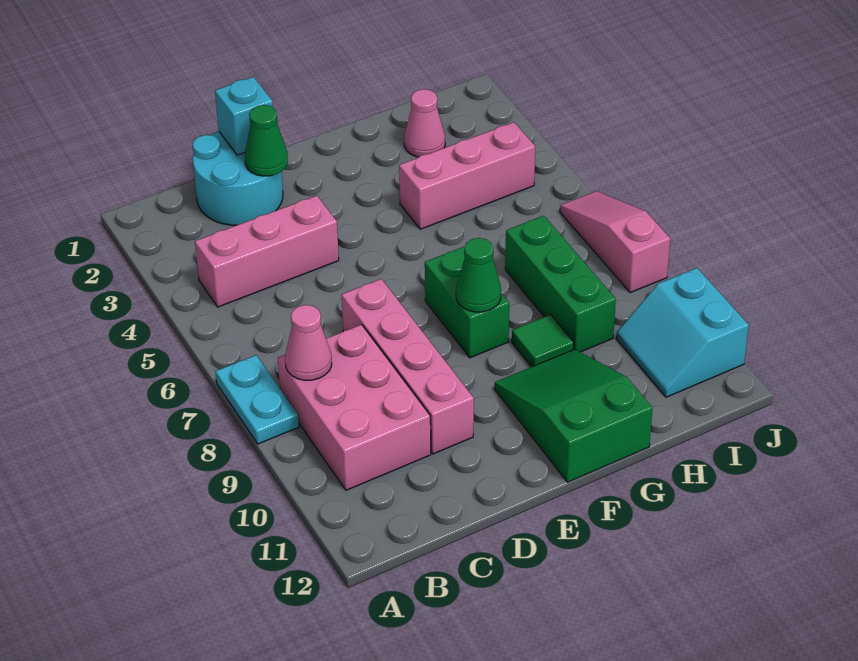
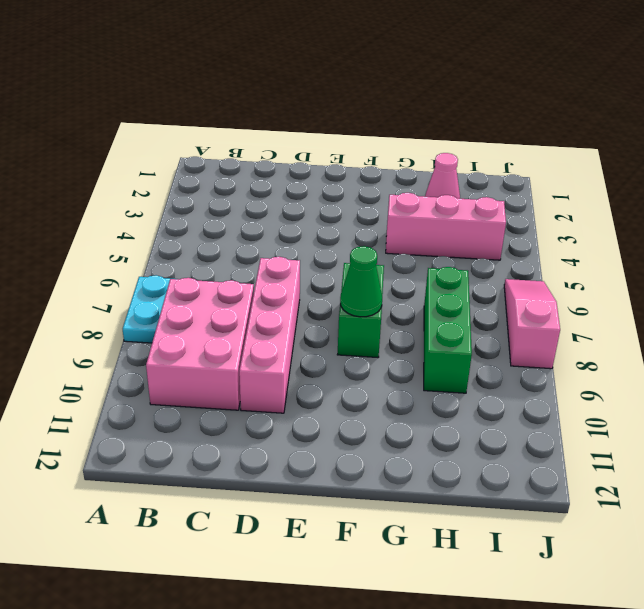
none -> pink 1x3 brick [195,196,339,307]
none -> cyan 2x2 round brick [193,131,283,225]
none -> green 2x3 slope [494,349,652,482]

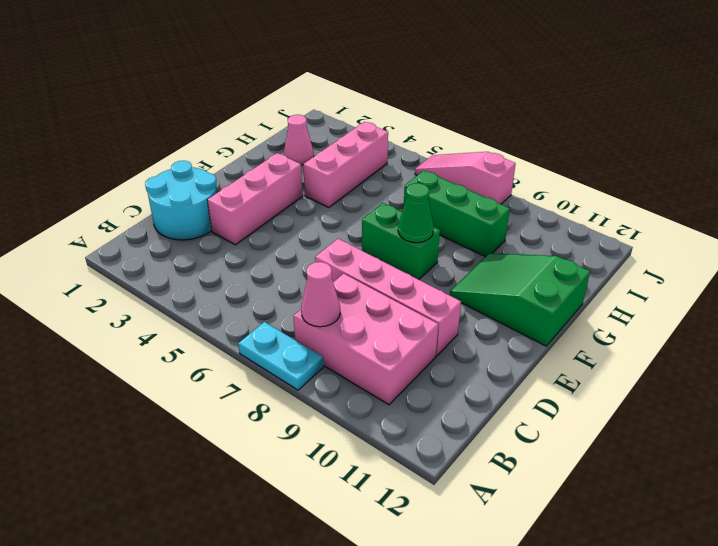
pink 1x3 brick [207,153,303,245] -> pink 1x3 brick moved to [195,196,339,307]
none -> green 1x1 tile [512,315,574,367]
none -> cyan 2x2 slope [616,268,749,397]
none -> cyan 1x1 brick [215,77,273,155]

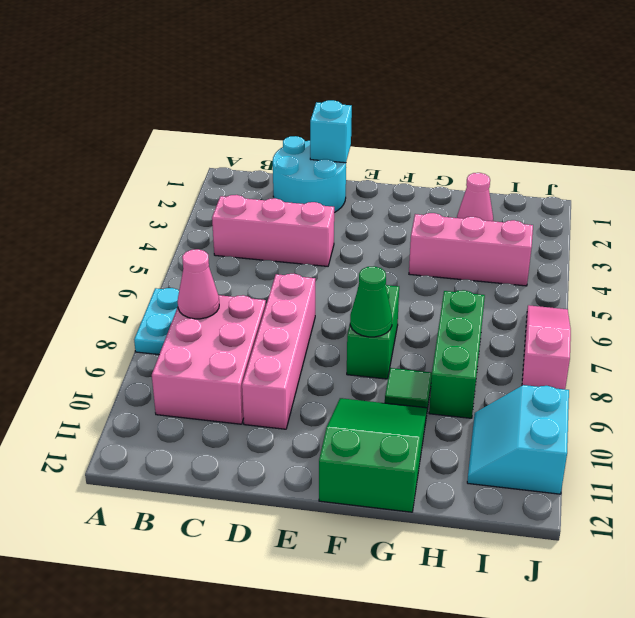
none -> green 1x1 cone [245,105,288,176]

